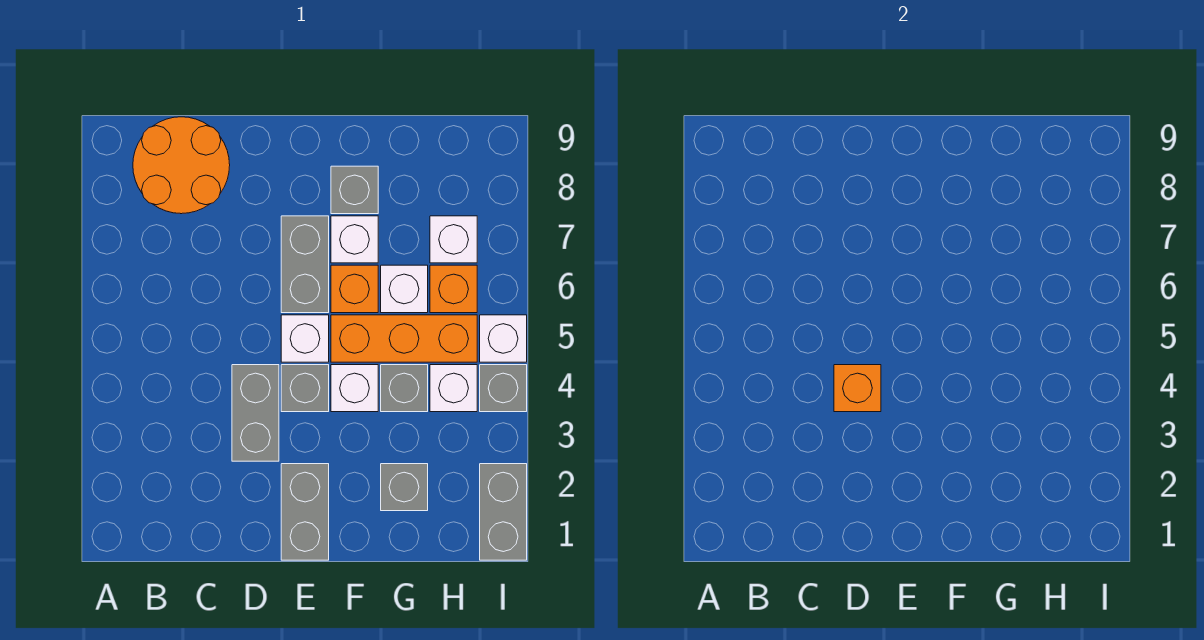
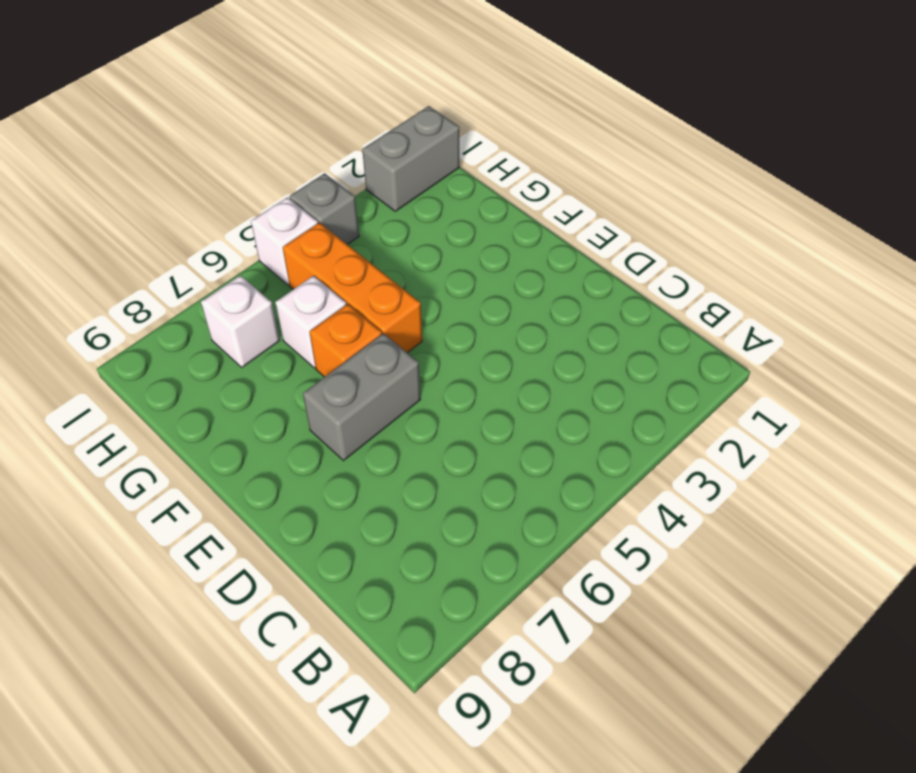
none -> orange 2x2 round brick [133,117,230,214]
none -> grey 1x2 brick [232,365,279,461]
none -> grey 1x2 brick [281,464,329,560]

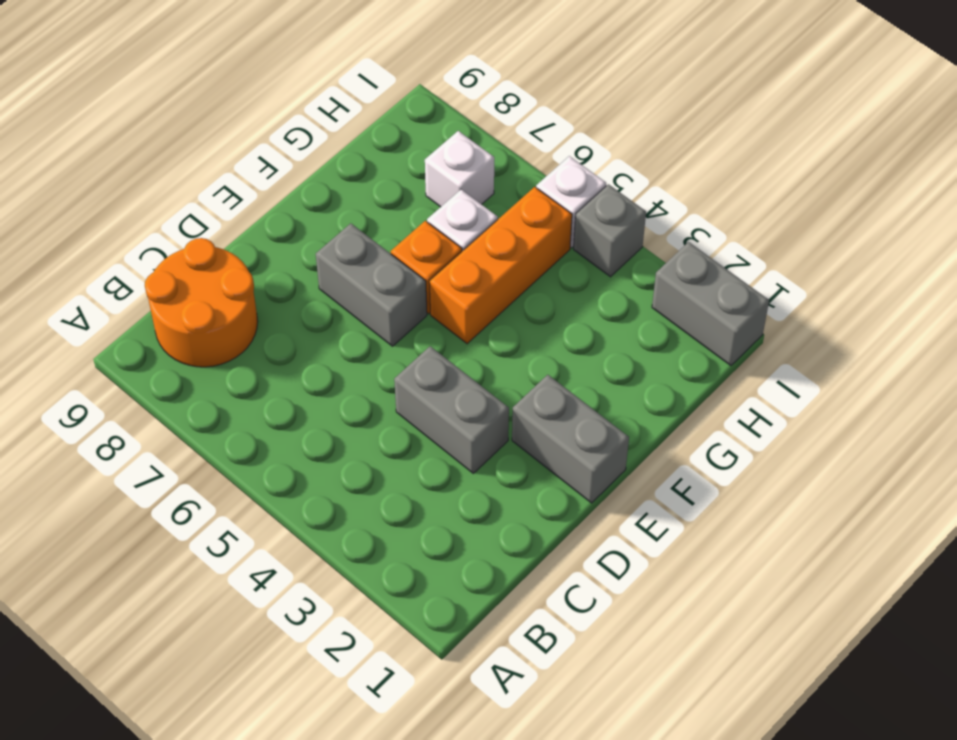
none -> grey 1x1 brick [281,365,329,412]
none -> white 1x1 brick [281,315,329,362]
none -> white 1x1 brick [331,365,378,412]

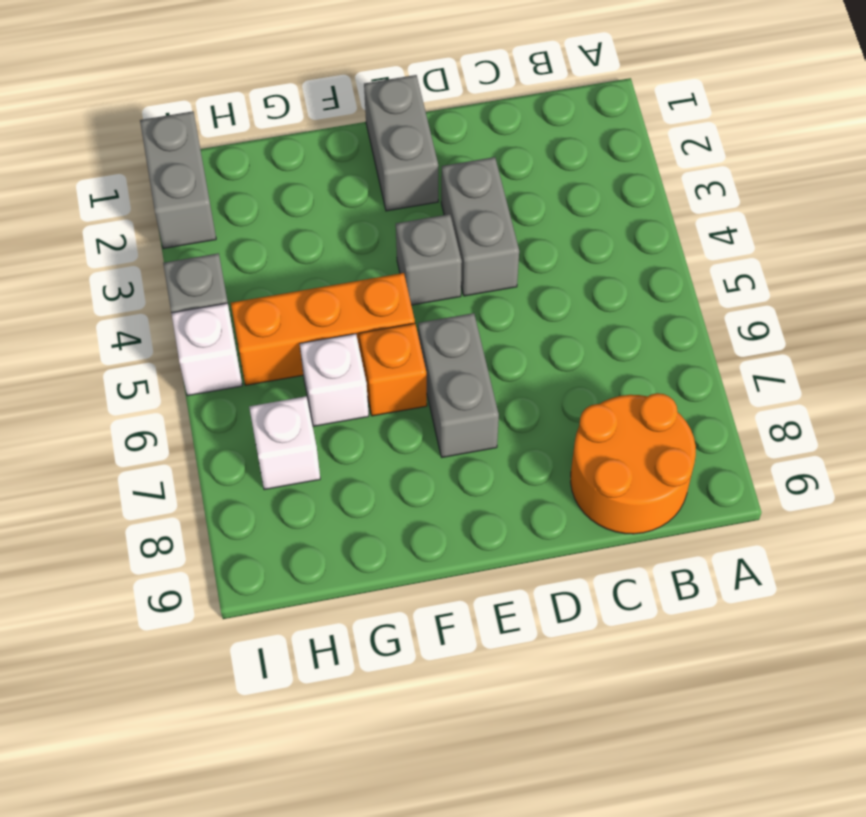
none -> white 1x1 brick [281,315,329,362]
none -> white 1x1 brick [331,365,378,412]
none -> white 1x1 brick [331,216,378,263]

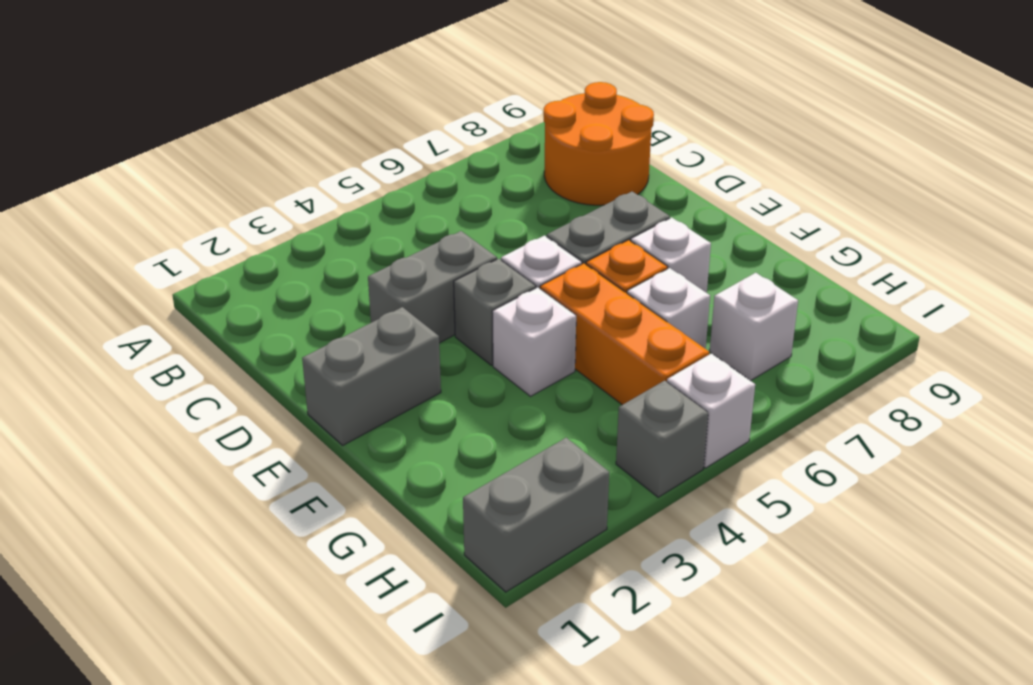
none -> grey 1x1 brick [331,166,378,214]
none -> grey 1x1 brick [381,464,428,511]
none -> grey 1x1 brick [381,365,428,412]

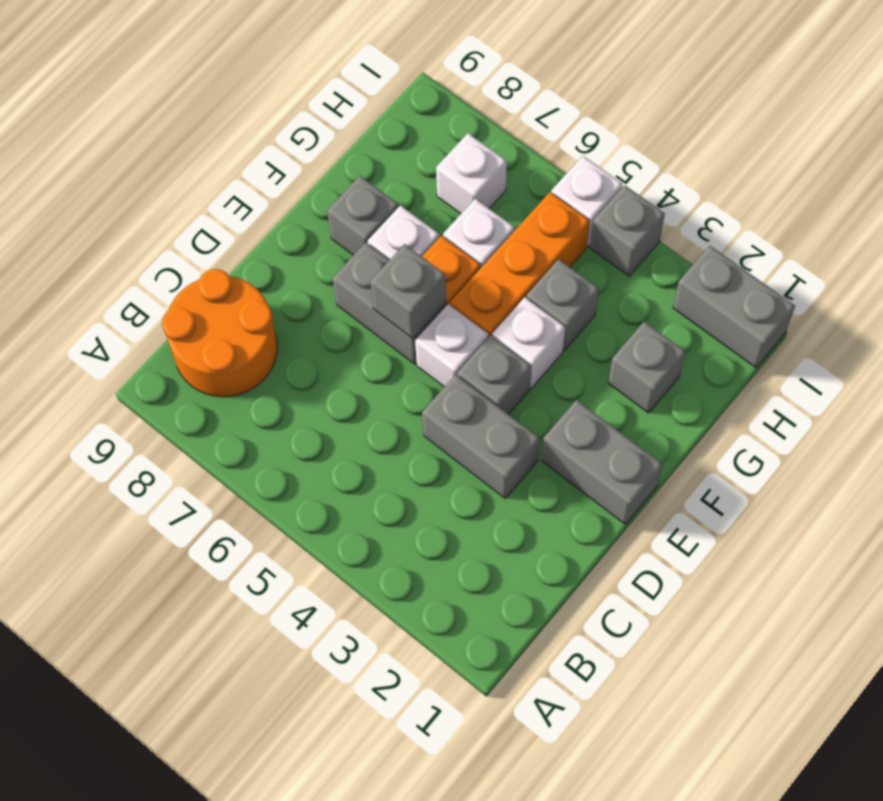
grey 1x1 brick [370,244,446,338] -> none
none -> white 1x1 brick [430,365,477,412]
none -> orange 1x1 brick [430,265,477,313]
none -> orange 1x1 brick [834,365,881,412]

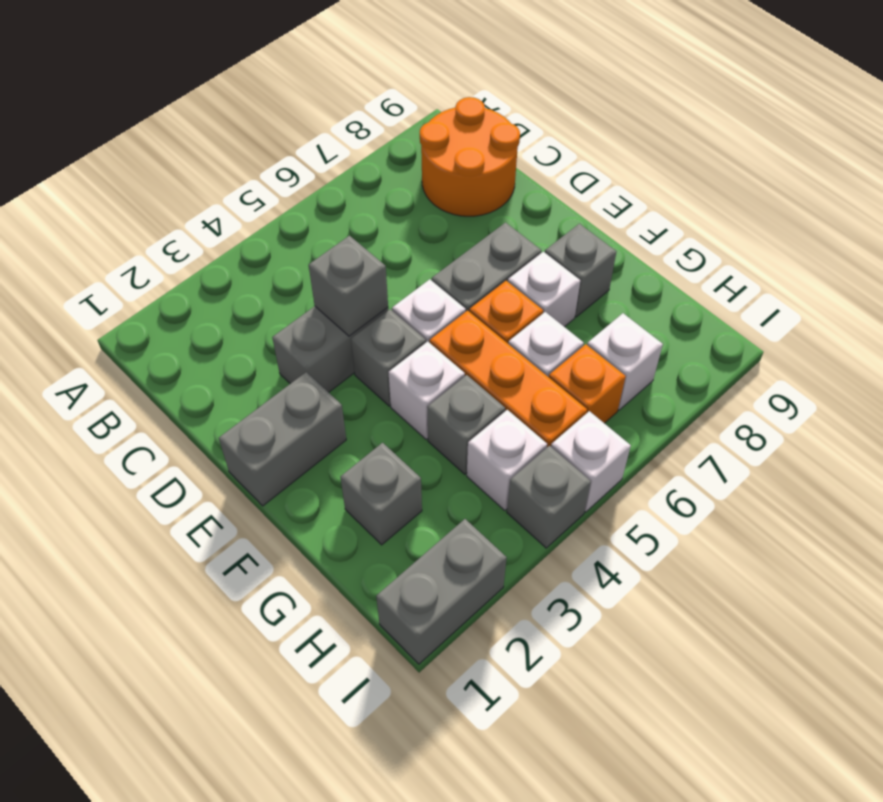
grey 1x1 brick [309,236,388,336] -> orange 1x1 brick [834,365,881,412]

